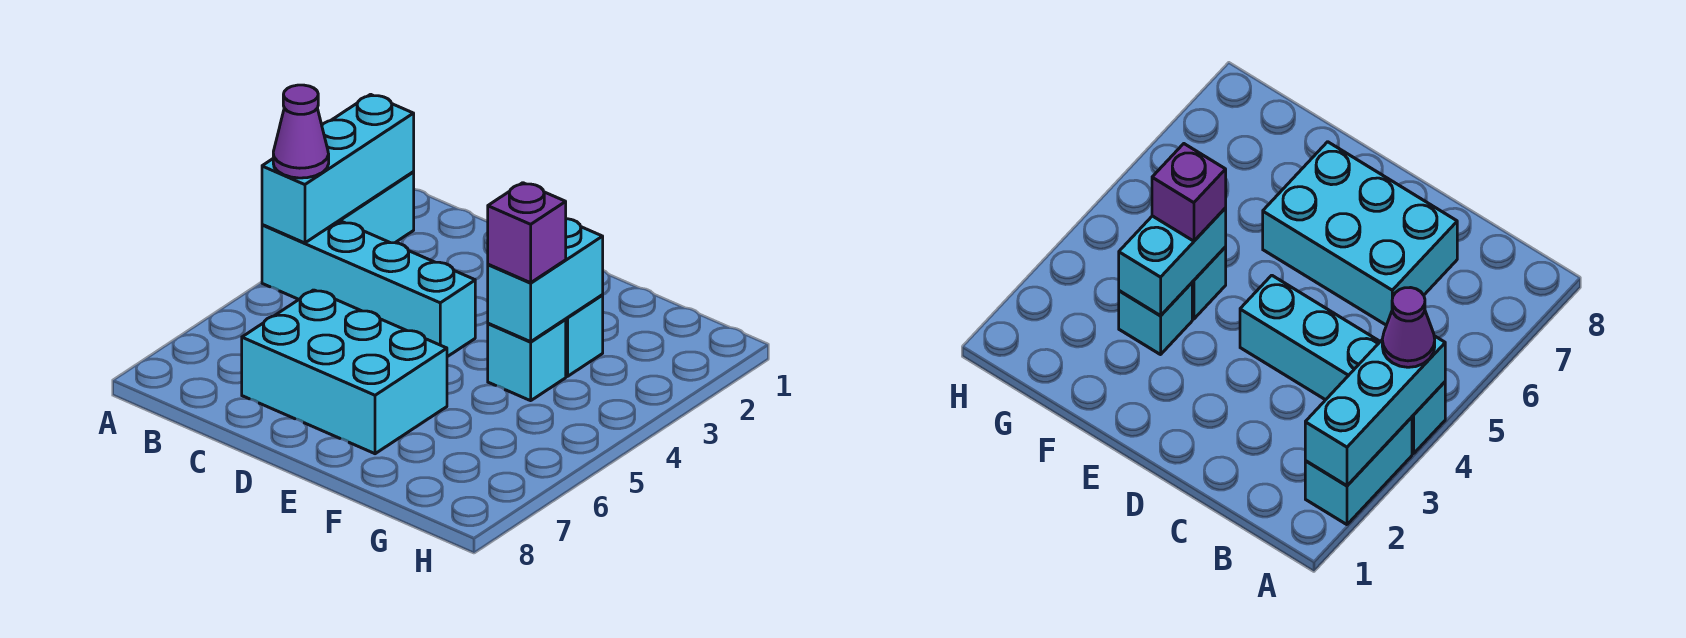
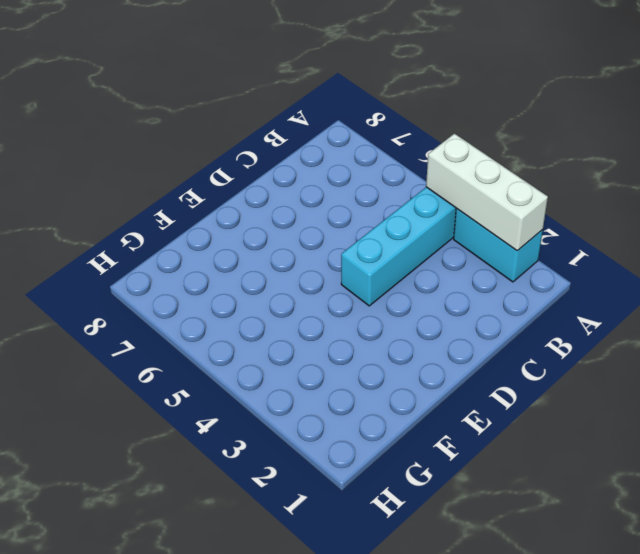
white 1x3 brick [426,134,548,251] -> cyan 1x3 brick [262,94,414,243]
none -> cyan 2x3 brick [242,290,447,454]
none -> cyan 1x1 brick [565,295,603,376]

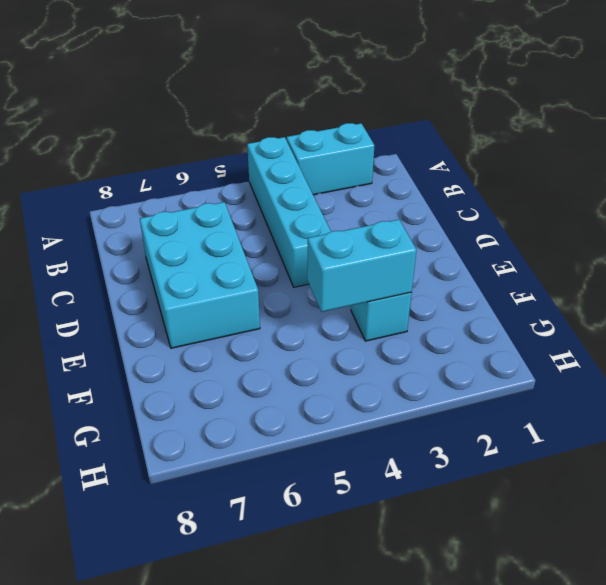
none -> cyan 1x1 brick [488,320,566,401]
none -> cyan 1x3 brick [262,94,414,243]

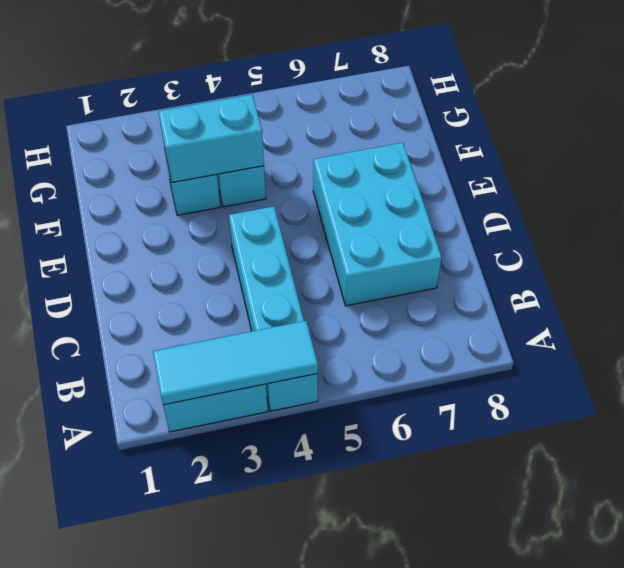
cyan 1x3 tile [153,321,318,405] -> cyan 1x3 brick [262,94,414,243]
none -> purple 1x1 cone [273,85,329,178]
none -> purple 1x1 brick [488,183,566,283]

